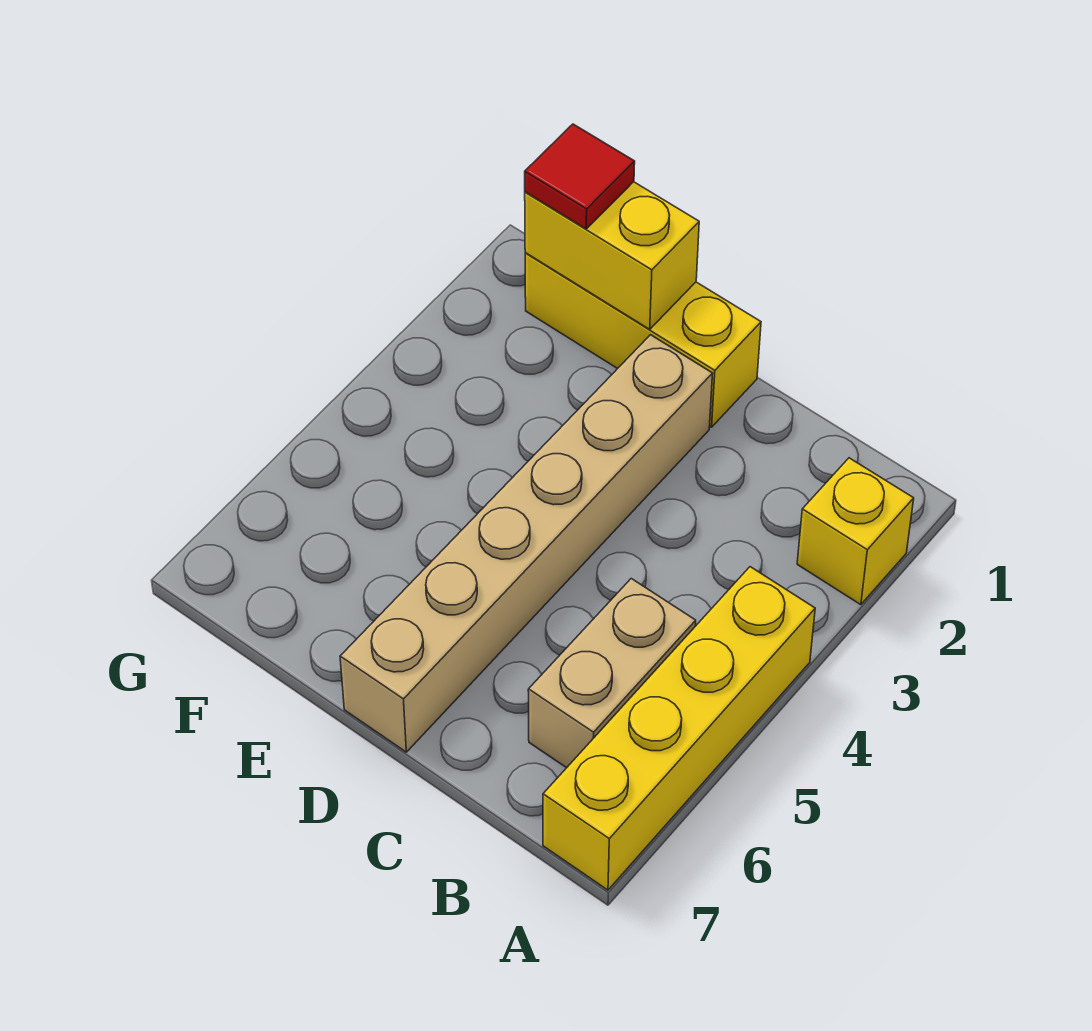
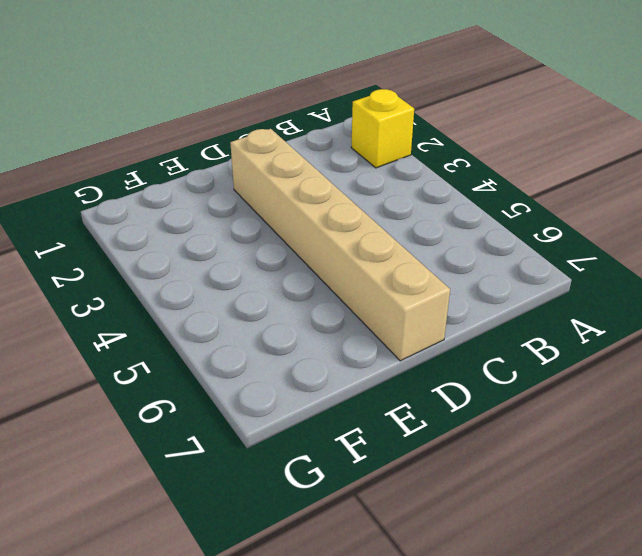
none -> yellow 1x4 brick [543,567,815,890]
none -> tan 1x2 brick [528,579,696,768]

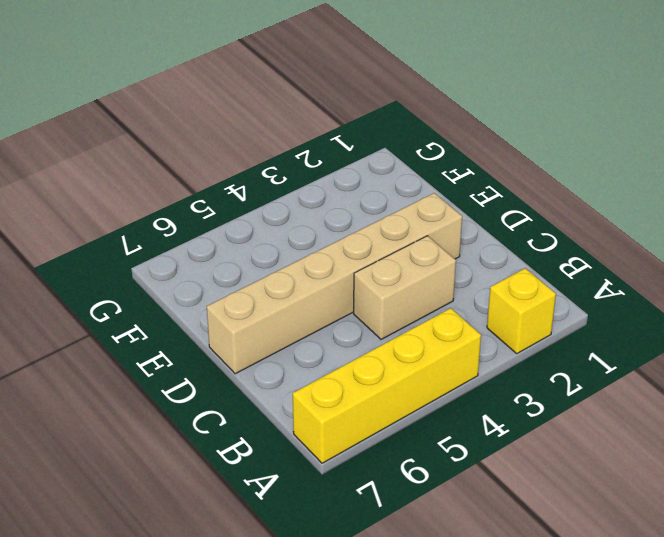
tan 1x2 brick [354,236,456,339] -> tan 1x2 brick moved to [528,579,696,768]
none -> yellow 1x3 brick [525,253,761,427]
none -> yellow 1x2 brick [525,182,699,329]

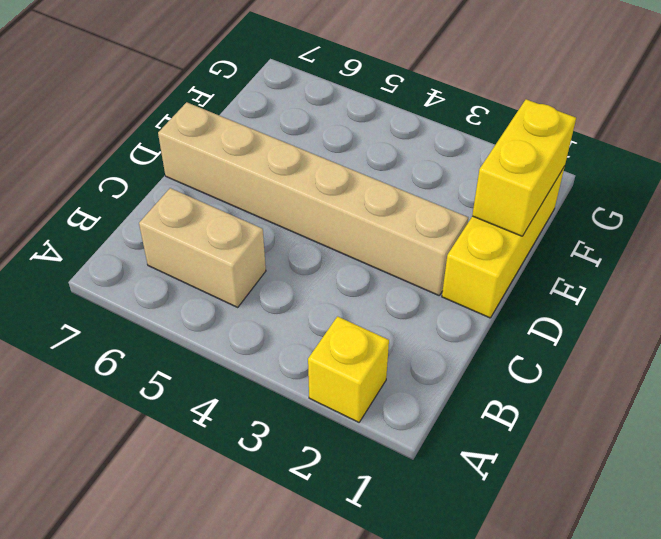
none -> yellow 1x4 brick [543,567,815,890]
none -> red 1x1 tile [525,124,635,229]

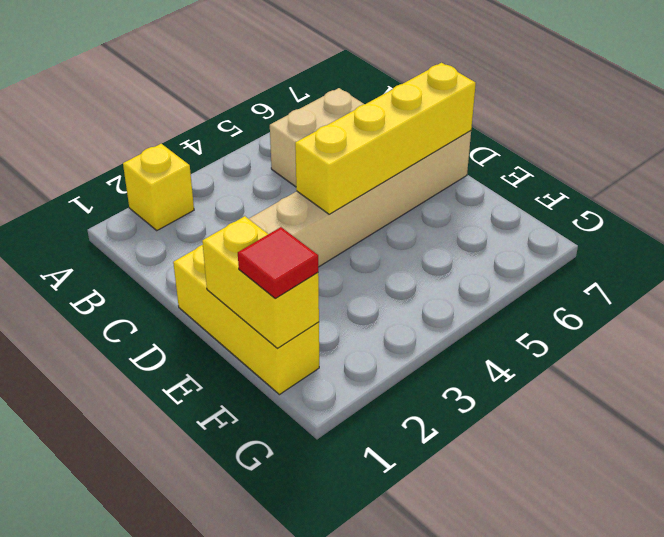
yellow 1x4 brick [295,63,476,214] -> yellow 1x4 brick moved to [543,567,815,890]

